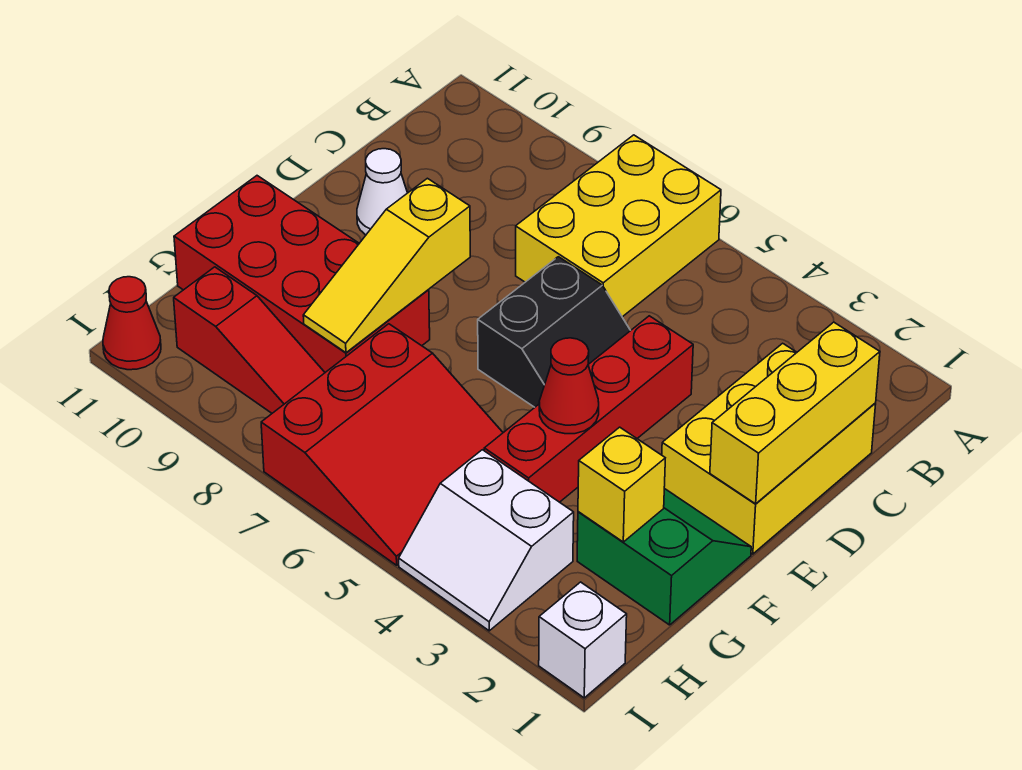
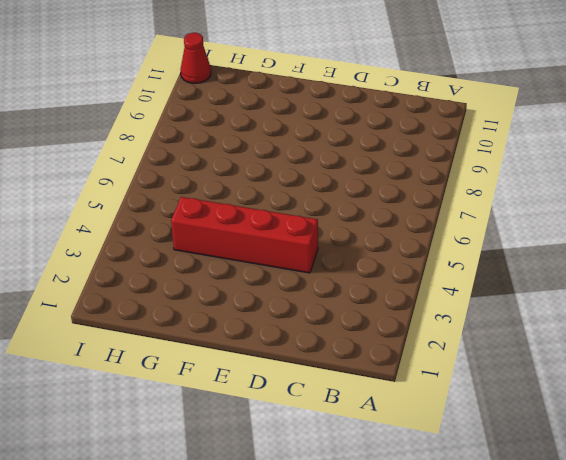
none -> yellow 2x3 brick [516,135,721,317]
none -> yellow 2x3 brick [662,343,876,554]
none -> black 2x2 slope [478,257,631,407]

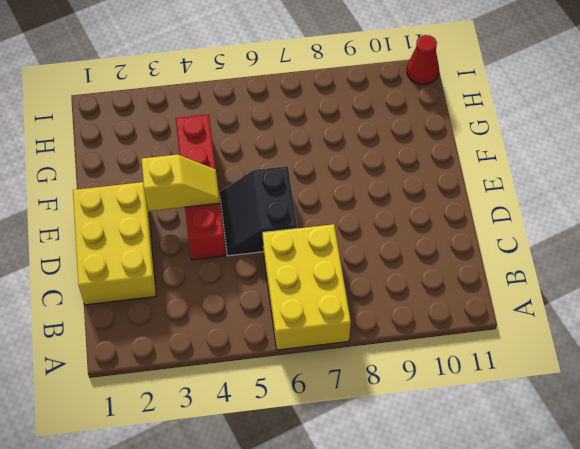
yellow 1x2 slope [142,154,220,211] -> none
none -> white 1x1 cone [357,149,407,235]
none -> green 2x2 slope [577,488,751,625]
none -> red 2x4 brick [174,176,430,372]

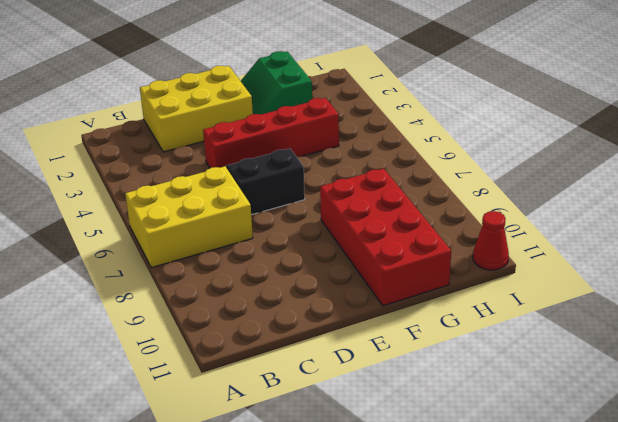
none -> white 1x1 cone [357,149,407,235]
none -> red 3x3 slope [261,324,503,565]
none -> white 2x2 slope [399,450,574,631]

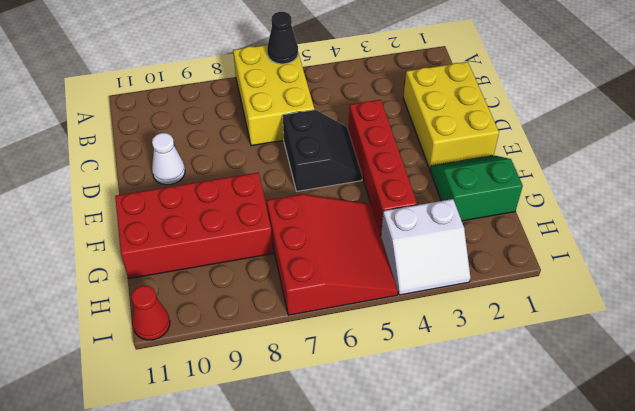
black 1x1 cone [267,12,298,64] -> none
none -> red 1x3 slope [174,267,325,413]
none -> white 1x1 brick [539,582,627,698]
none -> yellow 1x3 brick [710,322,880,504]

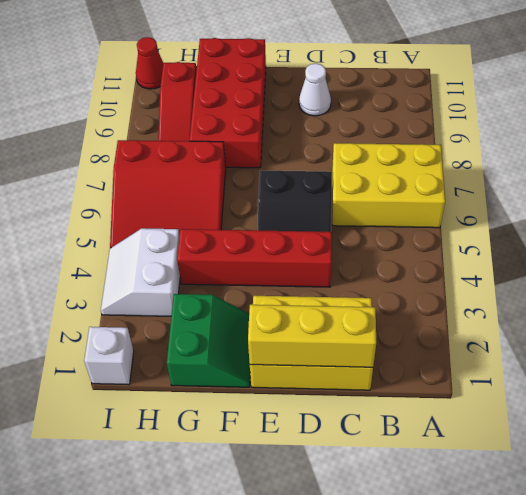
none -> yellow 1x3 slope [303,178,470,353]
none -> red 1x1 cone [539,338,599,434]
none -> yellow 1x1 brick [578,427,665,542]

